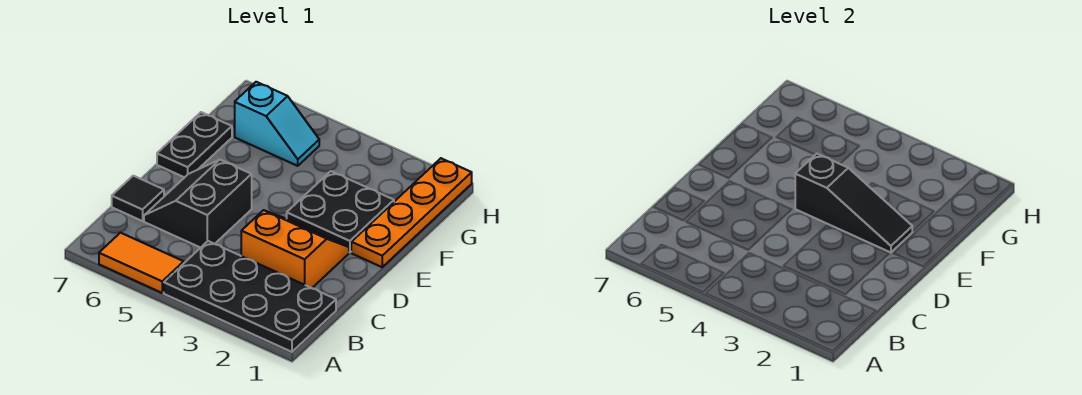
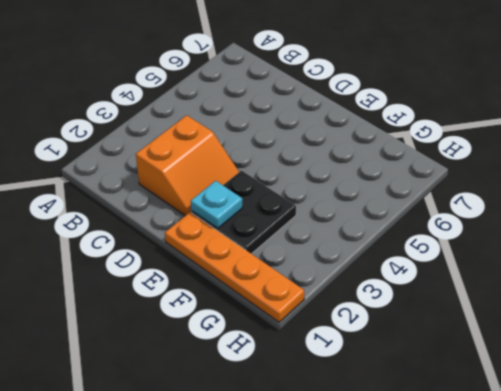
cyan 1x1 plate [191,181,243,228] -> black 1x3 slope [795,154,912,253]
none -> black 2x4 plate [164,241,336,352]
none -> orange 1x2 tile [99,233,184,293]

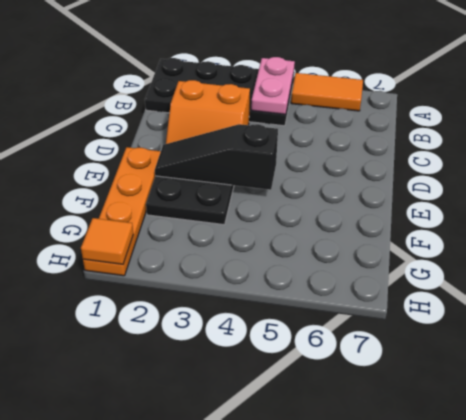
pink 1x2 plate [251,57,295,114] -> none
orange 1x1 tile [81,218,133,264] -> none
none -> black 2x2 slope [144,160,252,248]
none -> black 1x1 tile [112,176,164,221]

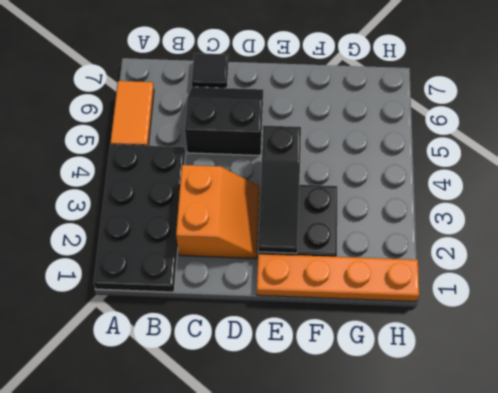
none -> black 1x2 plate [157,112,232,177]
none -> cyan 1x2 slope [235,82,319,166]

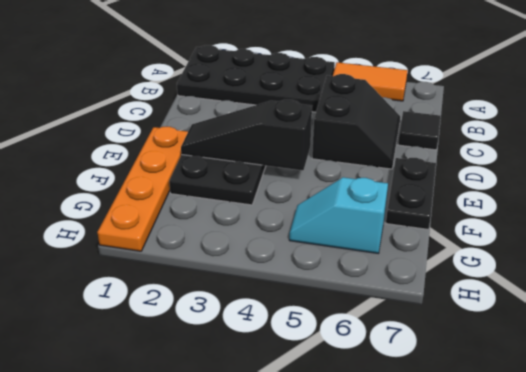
none -> orange 2x2 slope [241,210,349,288]

